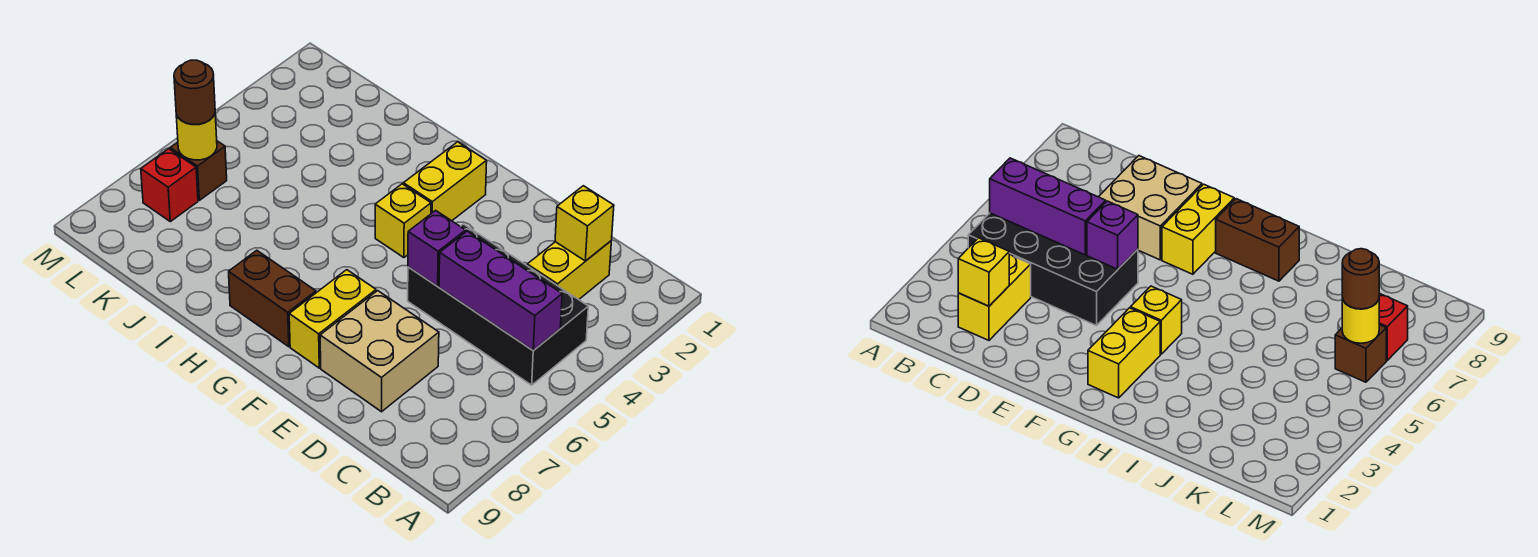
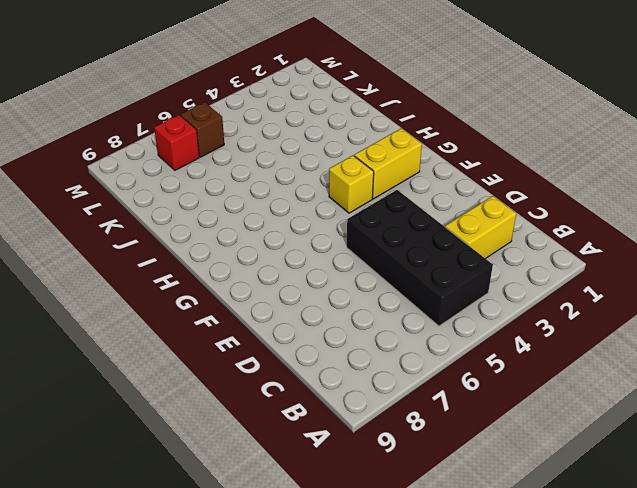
none -> tan 2x2 brick [320,291,439,412]
none -> yellow 1x2 brick [289,270,376,368]
none -> brown 1x2 brick [229,250,316,347]

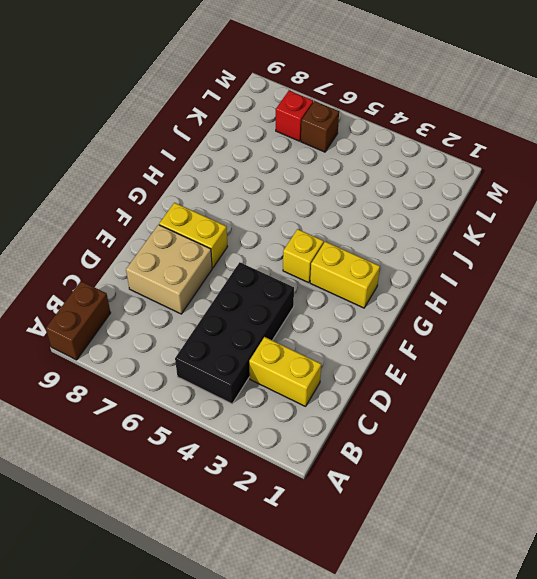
brown 1x2 brick [46,281,111,360] -> brown 1x2 brick moved to [229,250,316,347]
none -> purple 1x3 brick [439,231,562,351]
none -> yellow 1x1 brick [555,186,614,261]
none -> purple 1x1 brick [408,210,466,286]

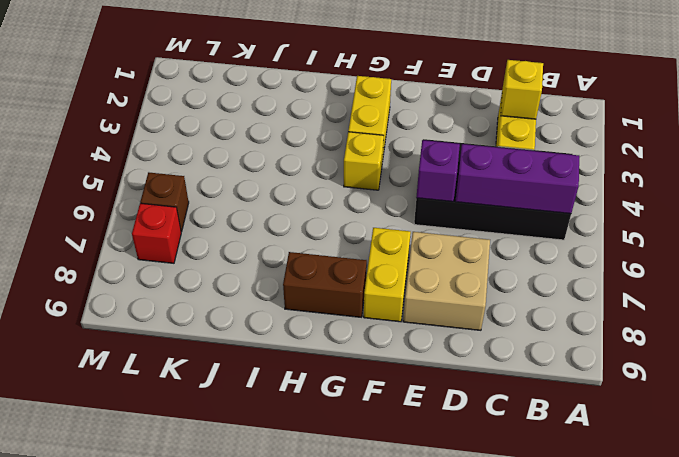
none -> yellow 1x1 round brick [176,114,217,160]
none -> brown 1x1 round brick [174,60,215,124]

